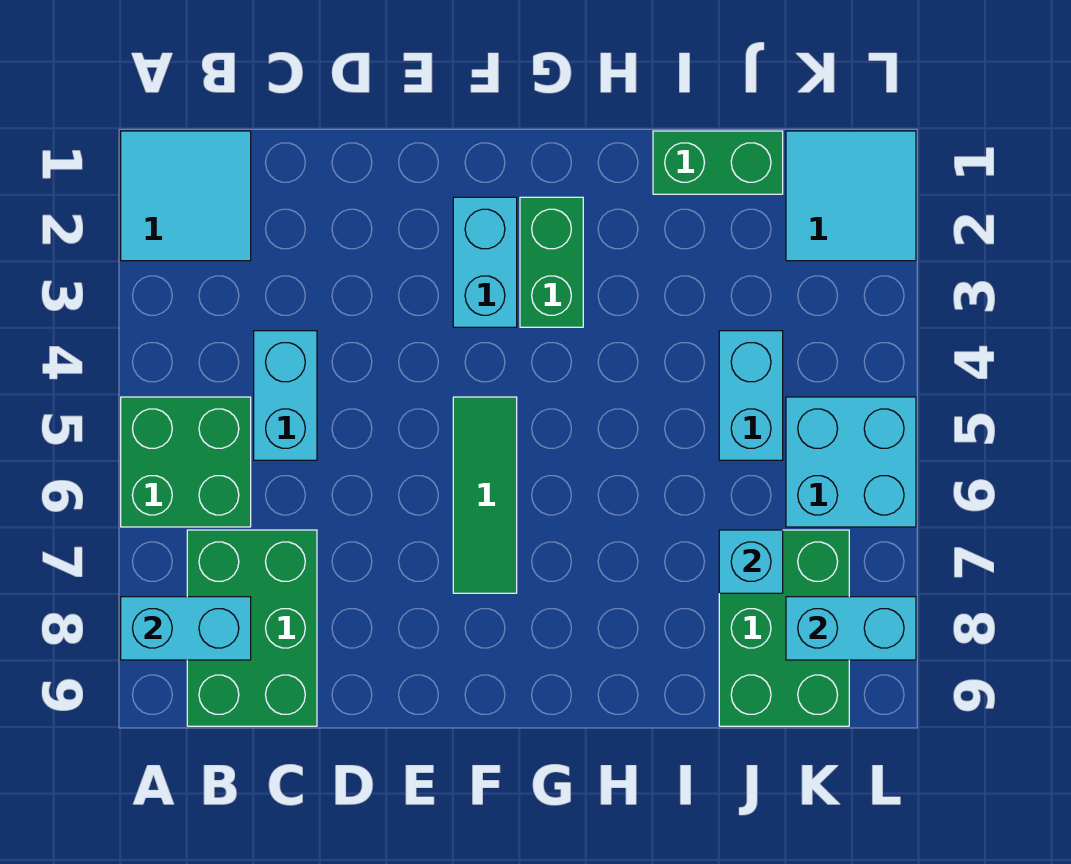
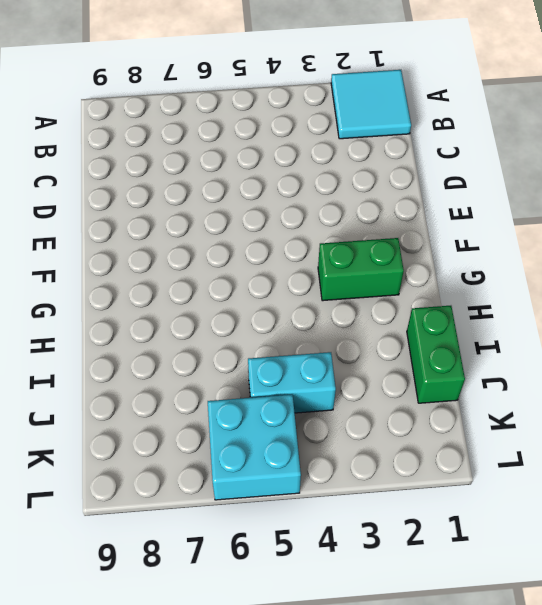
none -> green 2x2 brick [121,397,251,527]
none -> green 2x3 brick [187,530,317,726]
none -> cyan 1x2 brick [254,331,317,460]

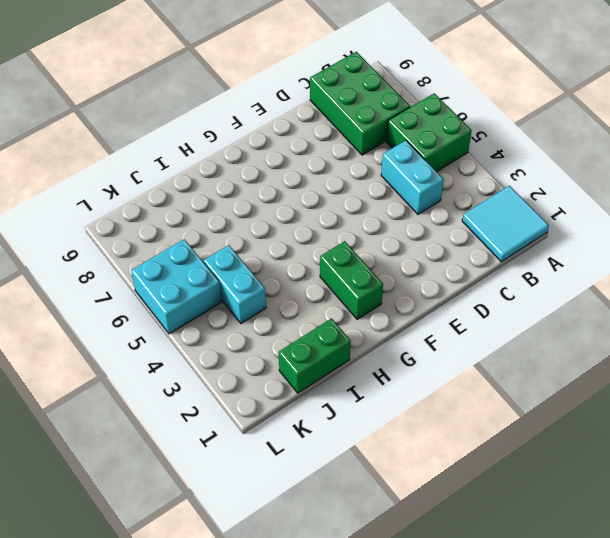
none -> cyan 1x2 brick [453,197,517,327]
none -> green 1x3 tile [453,397,517,593]
none -> green 2x3 brick [719,530,849,726]

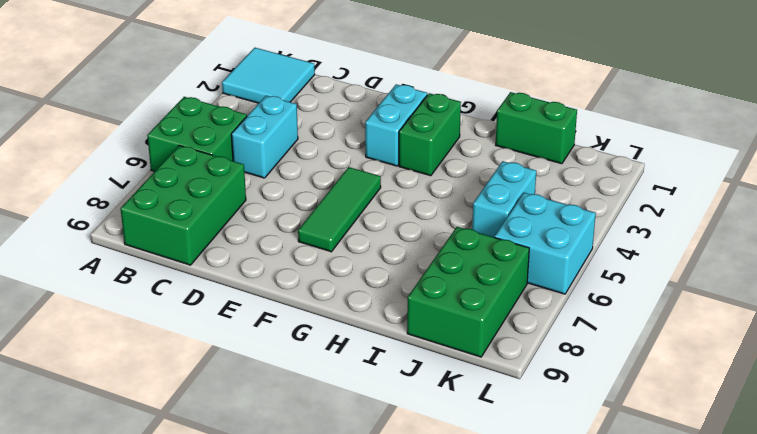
none -> cyan 2x2 tile [786,131,916,261]
none -> cyan 1x2 brick [121,597,251,660]
none -> cyan 1x1 brick [719,530,783,593]

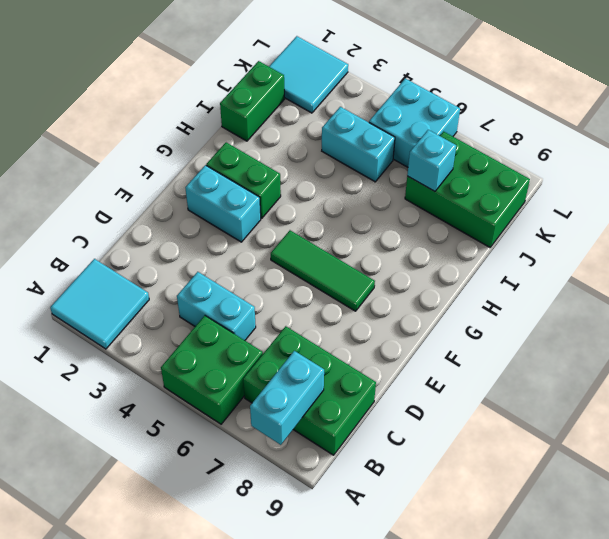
none -> cyan 1x2 brick [786,597,916,660]

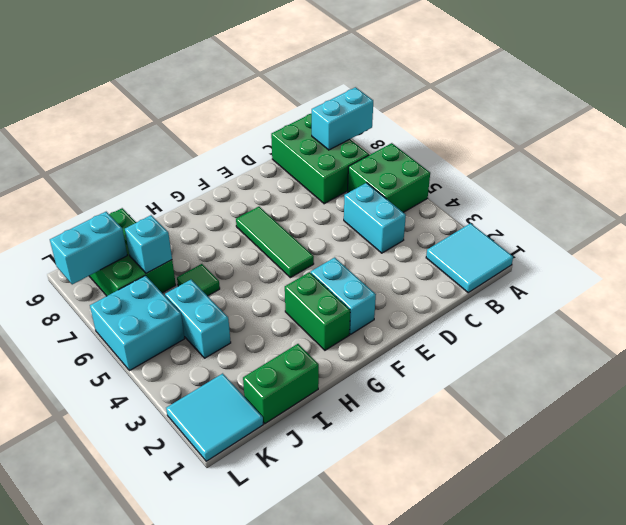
green 1x1 tile [177,264,220,296] -> none

